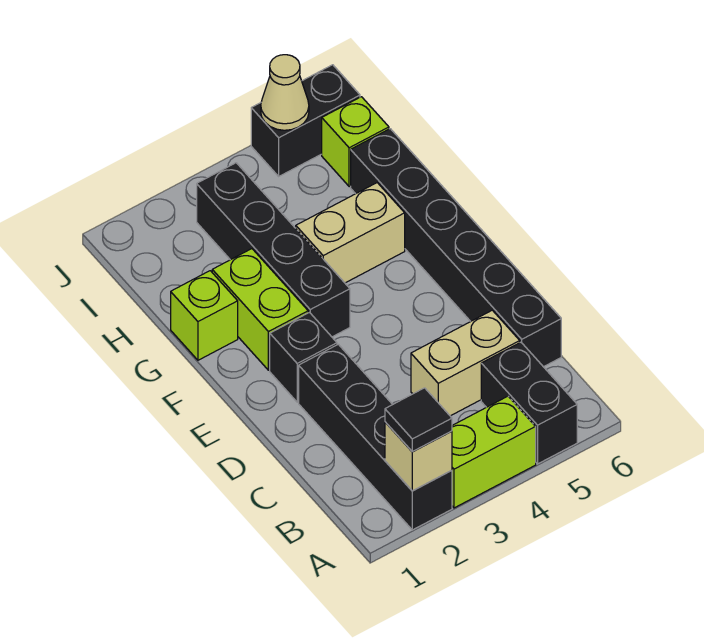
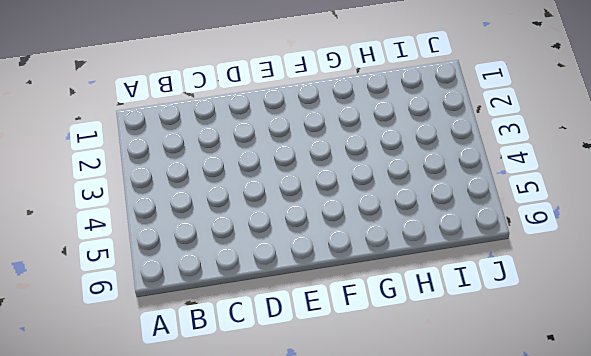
none -> black 1x4 brick [299,344,452,530]
none -> lime 1x2 brick [452,396,536,508]
none -> black 1x2 brick [481,342,577,464]

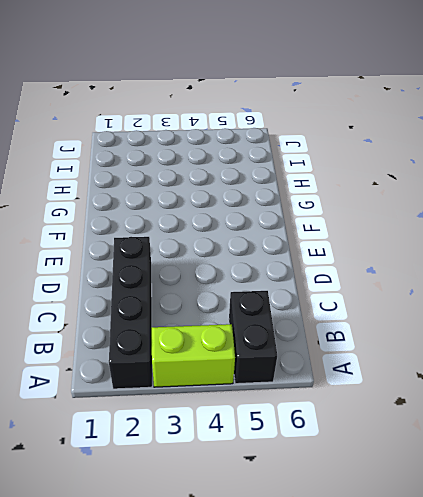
none -> tan 1x2 brick [411,310,520,416]
none -> black 1x6 brick [351,129,561,367]
none -> black 1x1 brick [270,313,337,402]

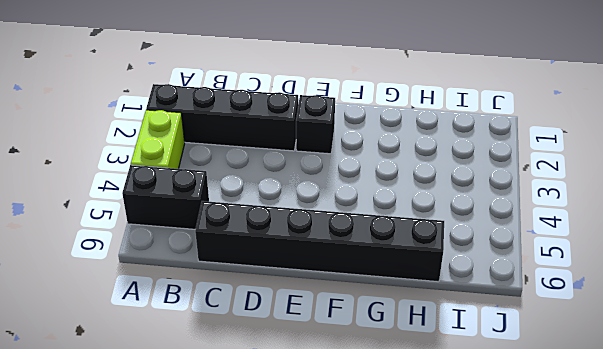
none -> tan 1x2 brick [411,310,520,416]
none -> lime 1x2 brick [212,249,308,370]
none -> black 1x4 brick [197,163,350,337]

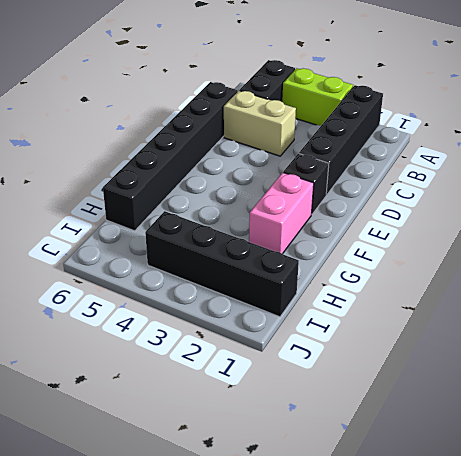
pink 1x2 brick [249,173,314,254] -> lime 1x2 brick [212,249,308,370]
black 1x4 brick [145,211,299,317] -> black 1x4 brick turned to [197,163,350,337]
none -> lime 1x1 brick [171,271,238,360]
none -> tan 1x2 brick [296,183,405,283]
none -> lime 1x1 brick [322,97,389,187]

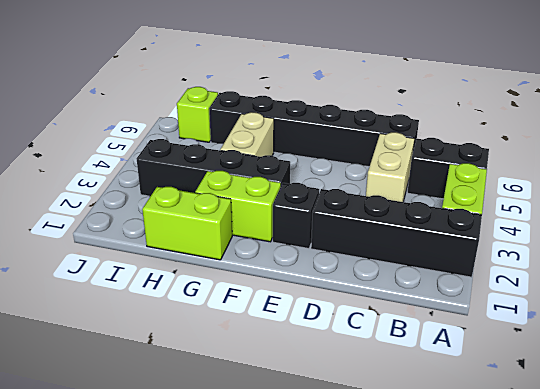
lime 1x2 brick [142,187,232,260] -> lime 1x1 brick [171,271,238,360]
none -> black 1x2 brick [251,65,360,176]
none -> tan 1x1 brick [385,422,452,491]
none -> tan 1x1 cone [261,55,309,130]

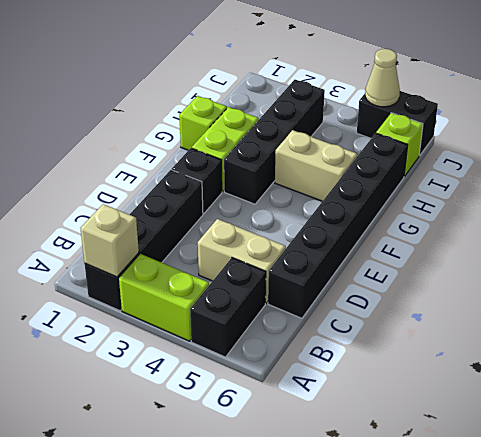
none -> black 1x1 tile [385,388,452,451]

